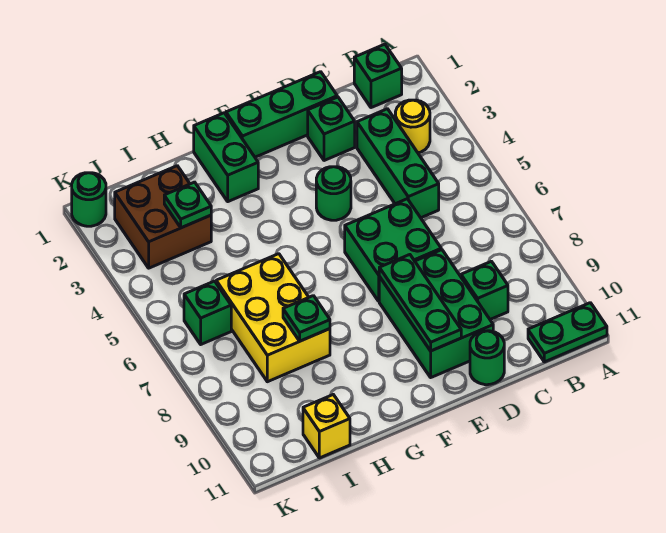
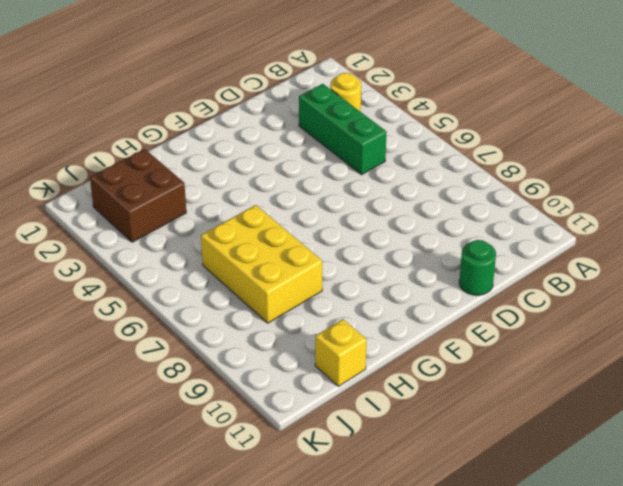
none -> green 1x2 plate [528,303,607,362]
none -> green 1x1 brick [354,44,402,108]
none -> green 1x1 brick [461,261,508,319]

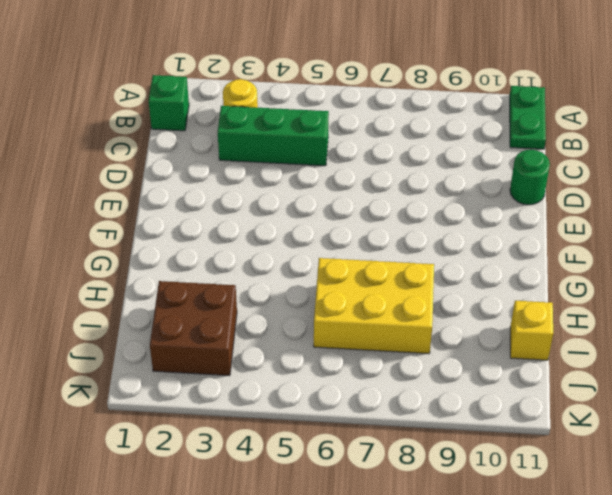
none -> green 1x1 brick [461,261,508,319]
none -> green 1x3 brick [226,72,337,157]
none -> green 1x1 brick [308,97,355,161]

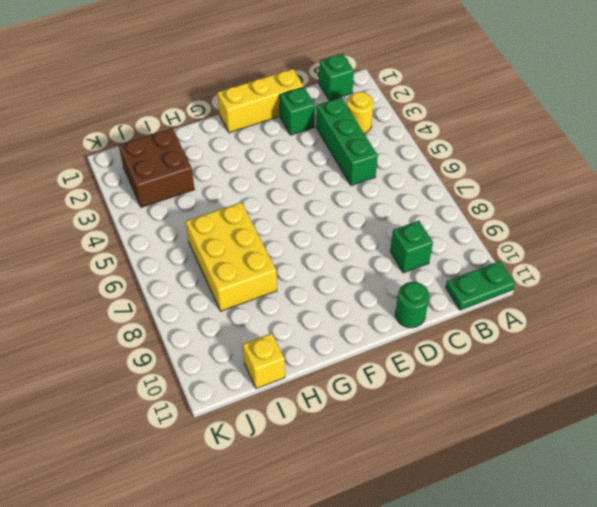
yellow 1x3 brick [217,69,304,133] -> green 1x3 brick [226,72,337,157]
none -> green 2x2 brick [345,199,441,301]
none -> green 2x3 brick [379,250,493,377]
none -> green 1x1 round brick [316,167,351,220]

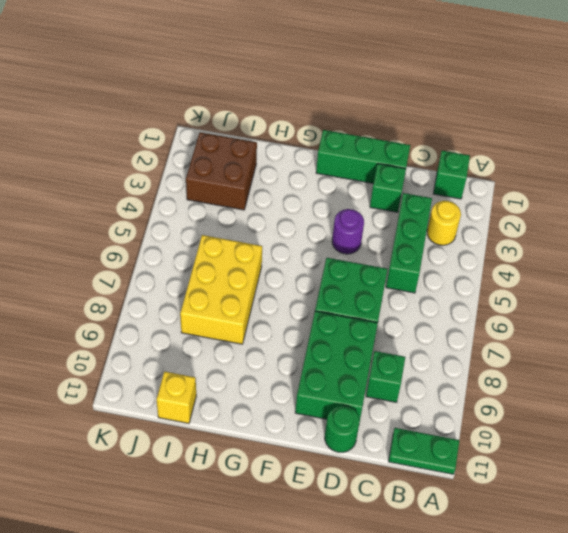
purple 1x1 round brick [332,209,364,254] -> green 1x1 round brick [316,167,351,220]
none -> green 1x2 brick [194,113,258,202]
none -> green 1x1 brick [184,281,231,344]
none -> green 1x1 round brick [72,173,106,226]

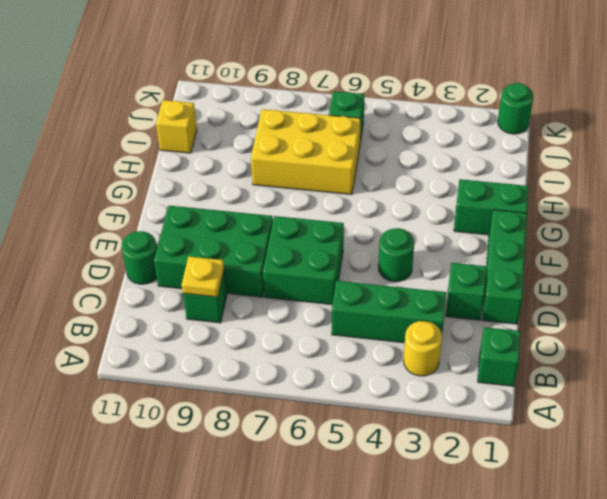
yellow 1x1 plate [182,256,224,297] -> none
none -> green 1x2 plate [528,303,607,362]
none -> brown 2x2 brick [115,166,211,268]
none -> green 1x3 plate [379,255,461,351]

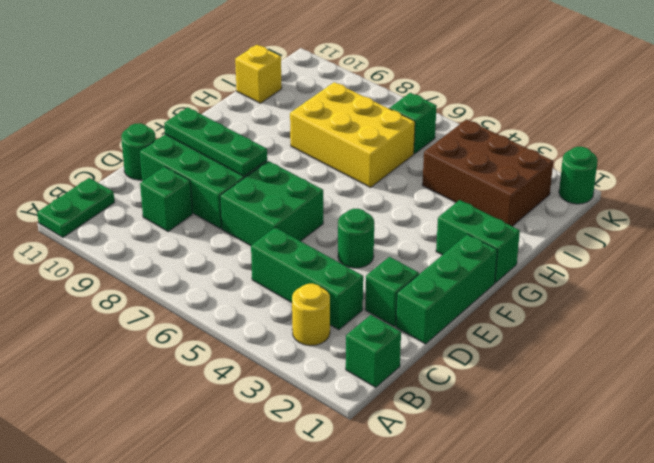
brown 2x3 brick [422,119,553,226] -> brown 2x2 brick [115,166,211,268]
none -> green 1x1 plate [283,296,330,341]
none -> green 1x1 plate [164,182,211,228]

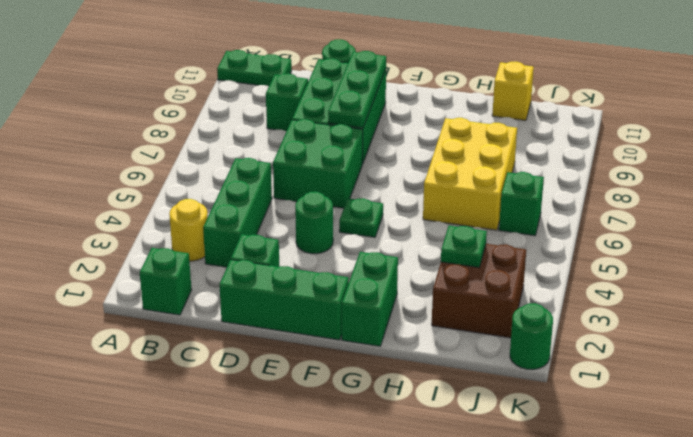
green 1x1 plate [339,198,383,237] -> green 1x1 plate moved to [283,296,330,341]

